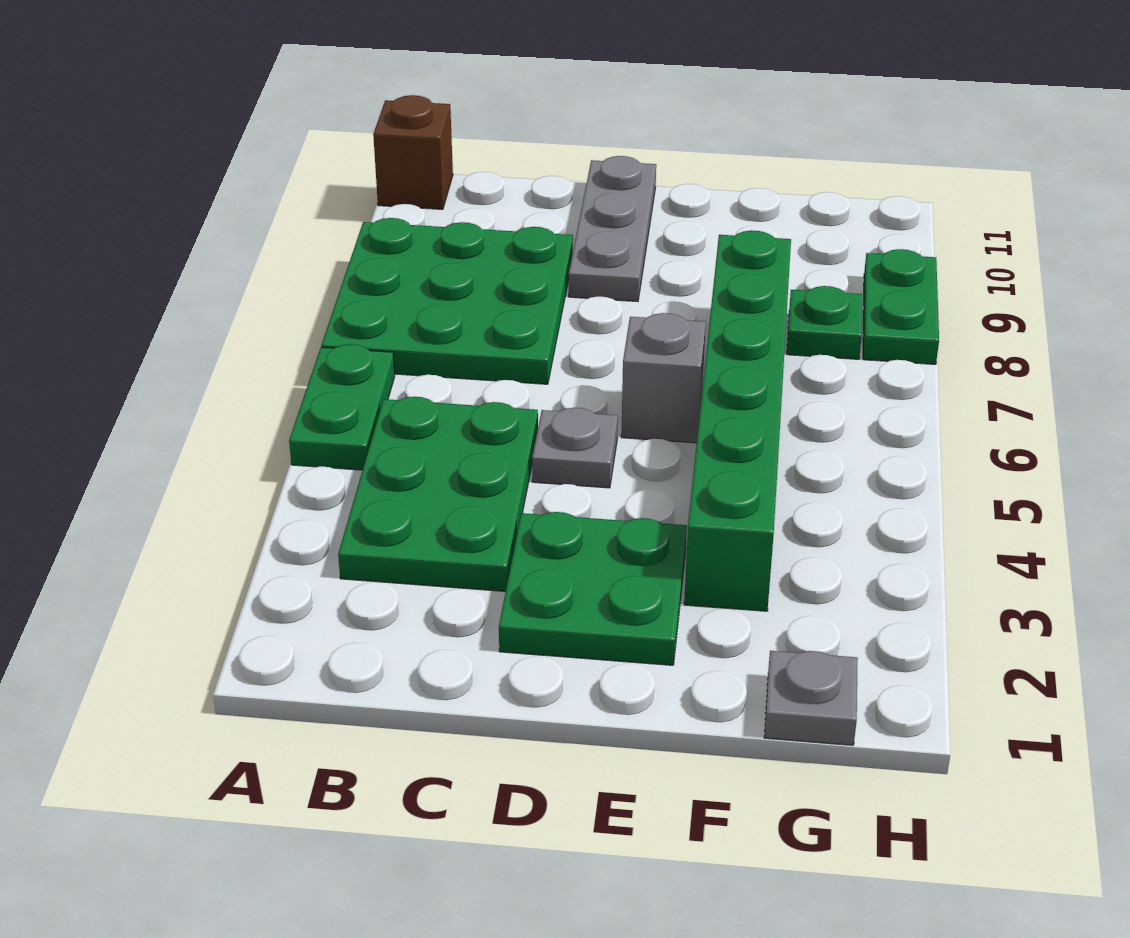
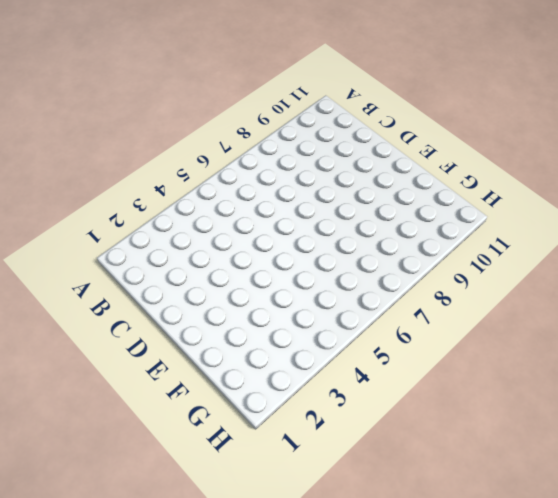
none -> green 1x2 plate [289,344,395,470]
none -> green 3x3 plate [321,218,573,384]
none -> brown 1x1 brick [373,95,453,209]

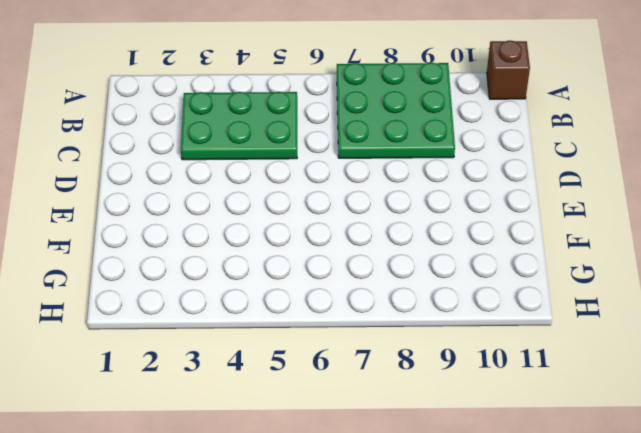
none -> green 1x2 plate [289,344,395,470]
none -> green 2x2 plate [499,512,687,665]
none -> grey 1x1 plate [532,408,618,488]

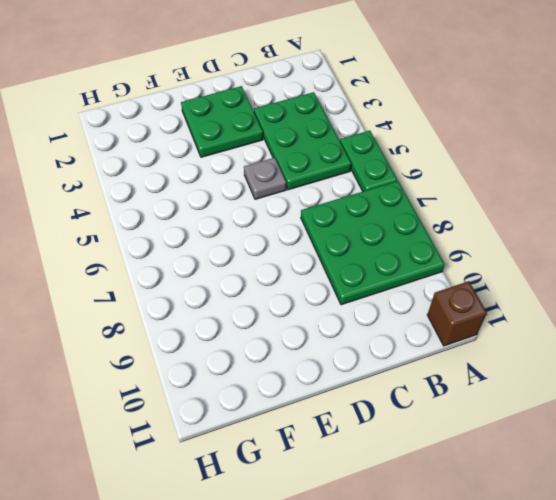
none -> grey 1x3 plate [569,156,656,302]
none -> grey 1x1 brick [621,313,706,443]
none -> green 1x6 brick [684,230,791,611]

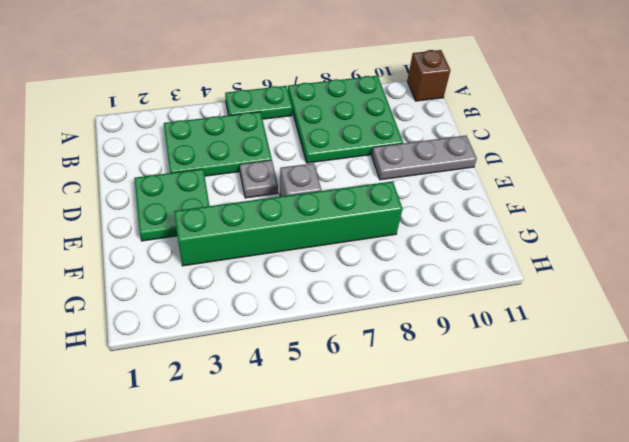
none -> grey 1x1 plate [764,651,858,745]
none -> green 1x1 plate [787,286,862,359]
none -> green 1x2 plate [863,249,939,364]

